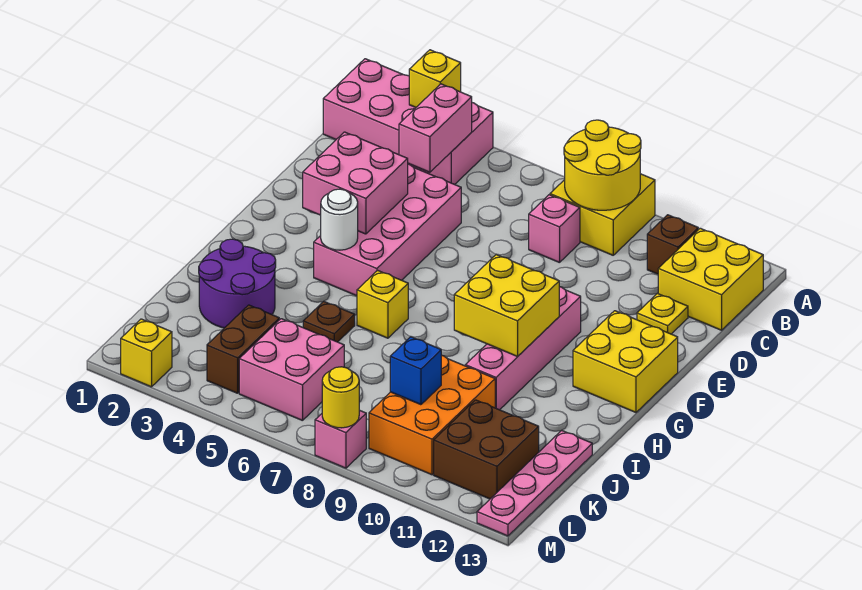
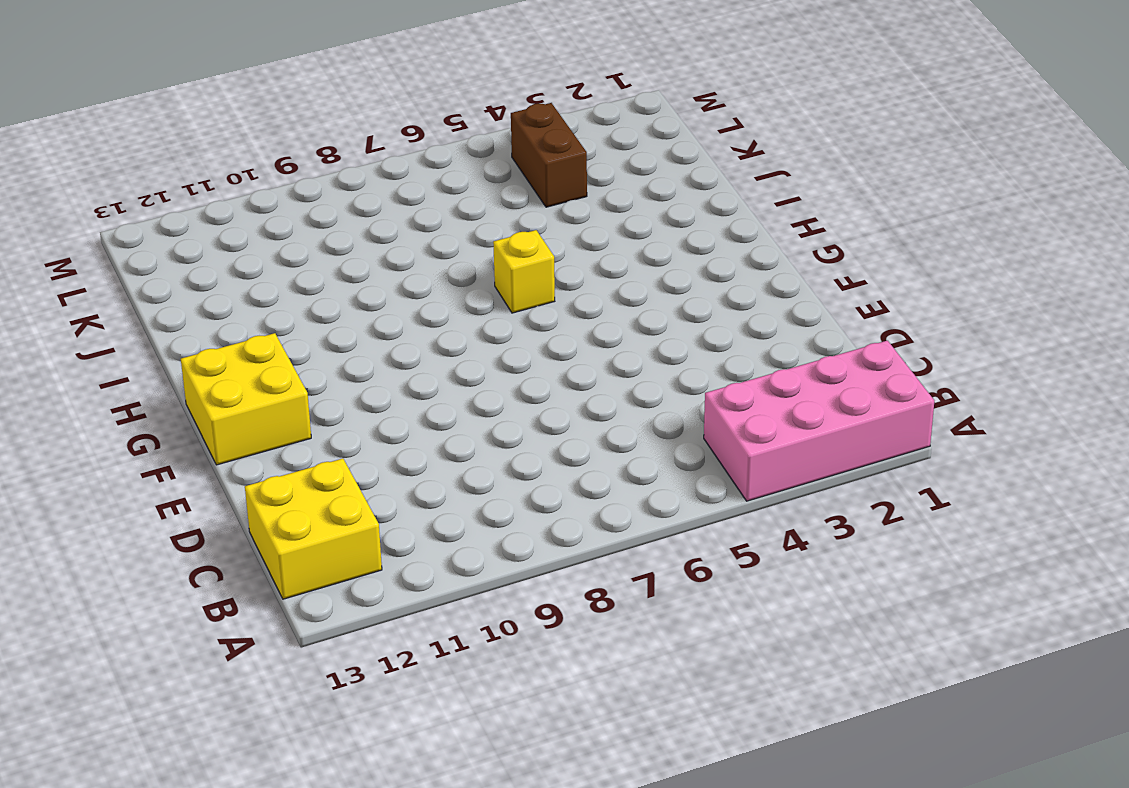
none -> yellow 2x2 brick [550,174,655,255]
none -> brown 1x1 brick [647,215,698,274]
none -> pink 1x1 brick [529,195,580,263]

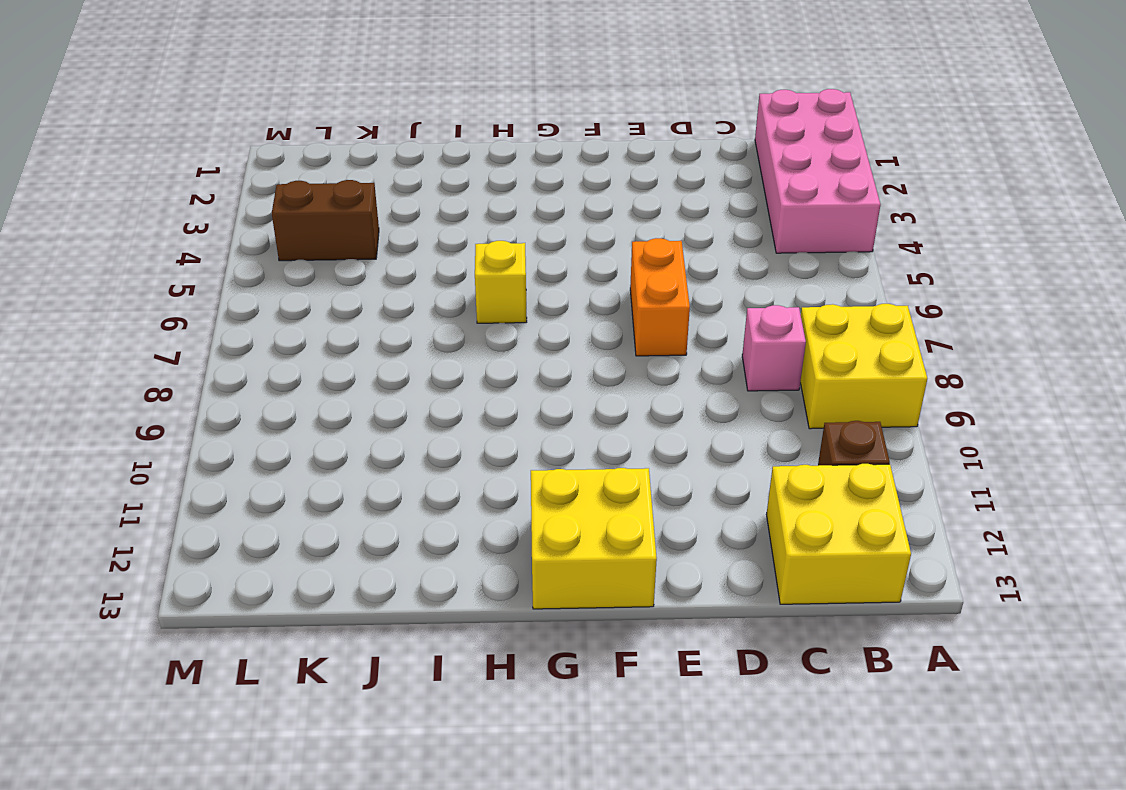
orange 1x2 brick [630,238,690,356] -> none
none -> pink 2x4 brick [314,164,461,296]
none -> yellow 1x1 plate [637,293,688,334]
none -> pink 1x4 brick [465,287,581,410]

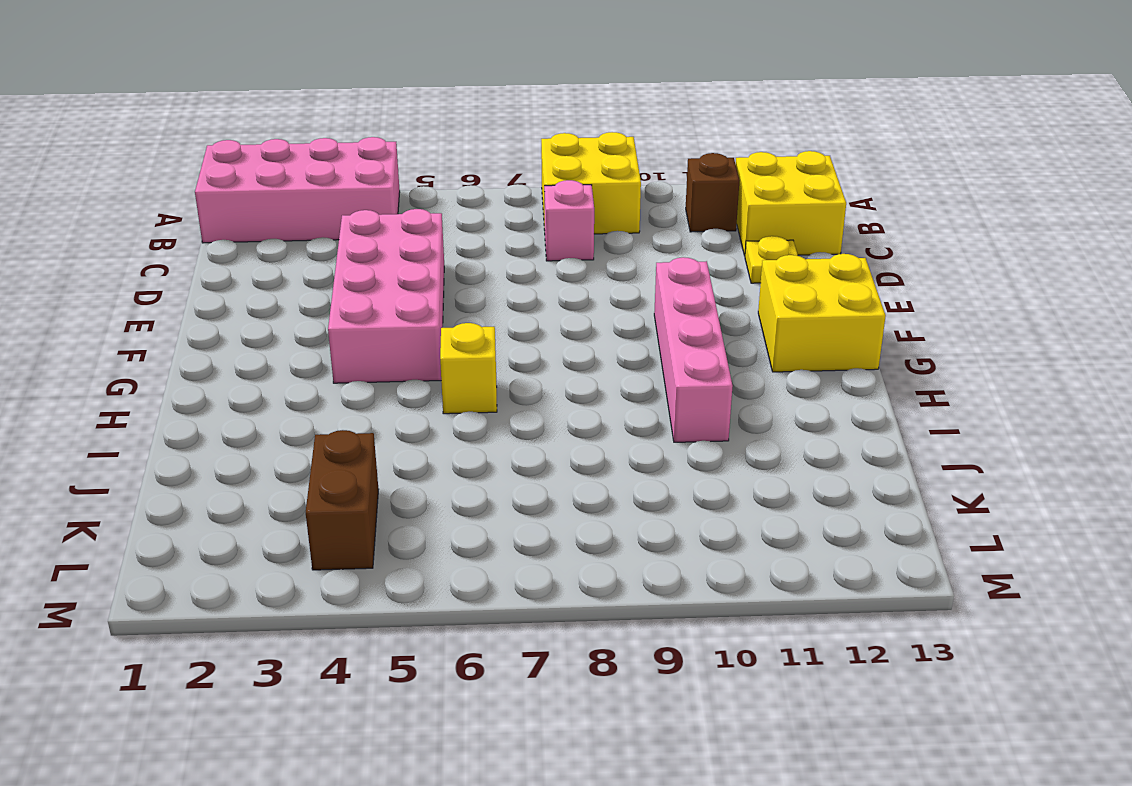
none -> purple 2x2 round brick [199,239,276,328]
none -> brown 1x1 plate [303,301,355,342]
none -> orange 2x3 brick [369,355,495,475]

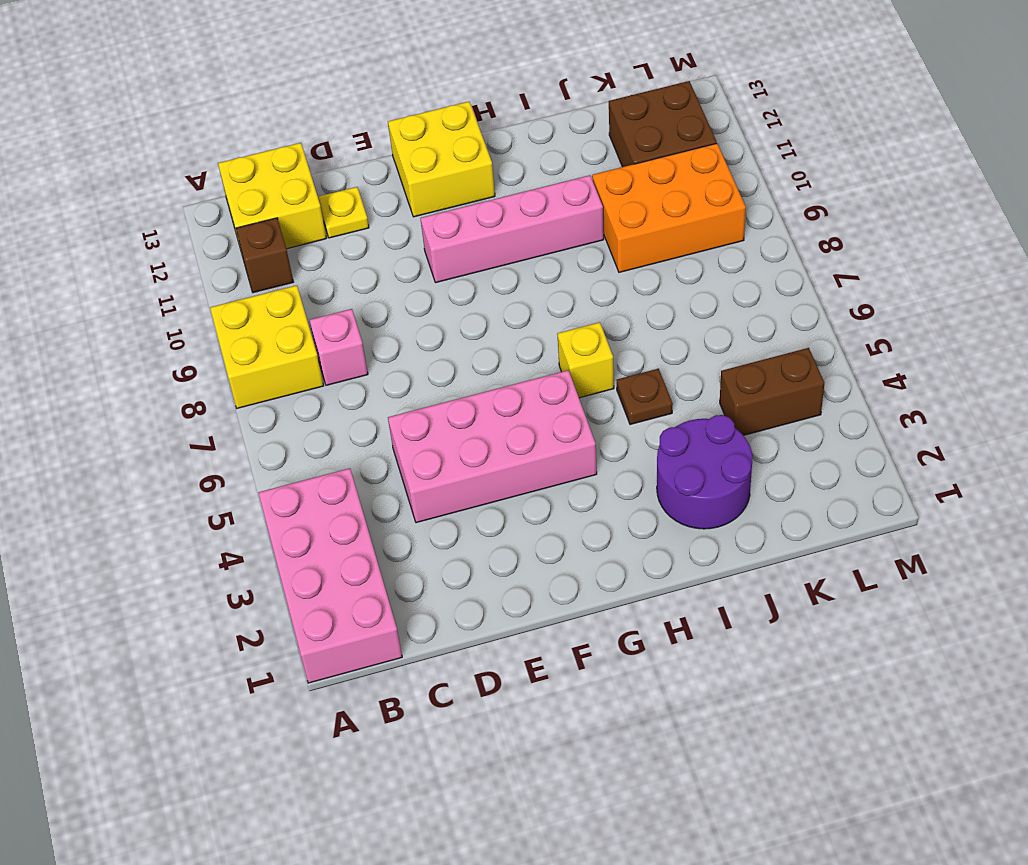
none -> pink 1x4 plate [477,430,592,536]
none -> pink 2x2 brick [239,319,344,421]
none -> yellow 1x1 brick [121,319,172,387]

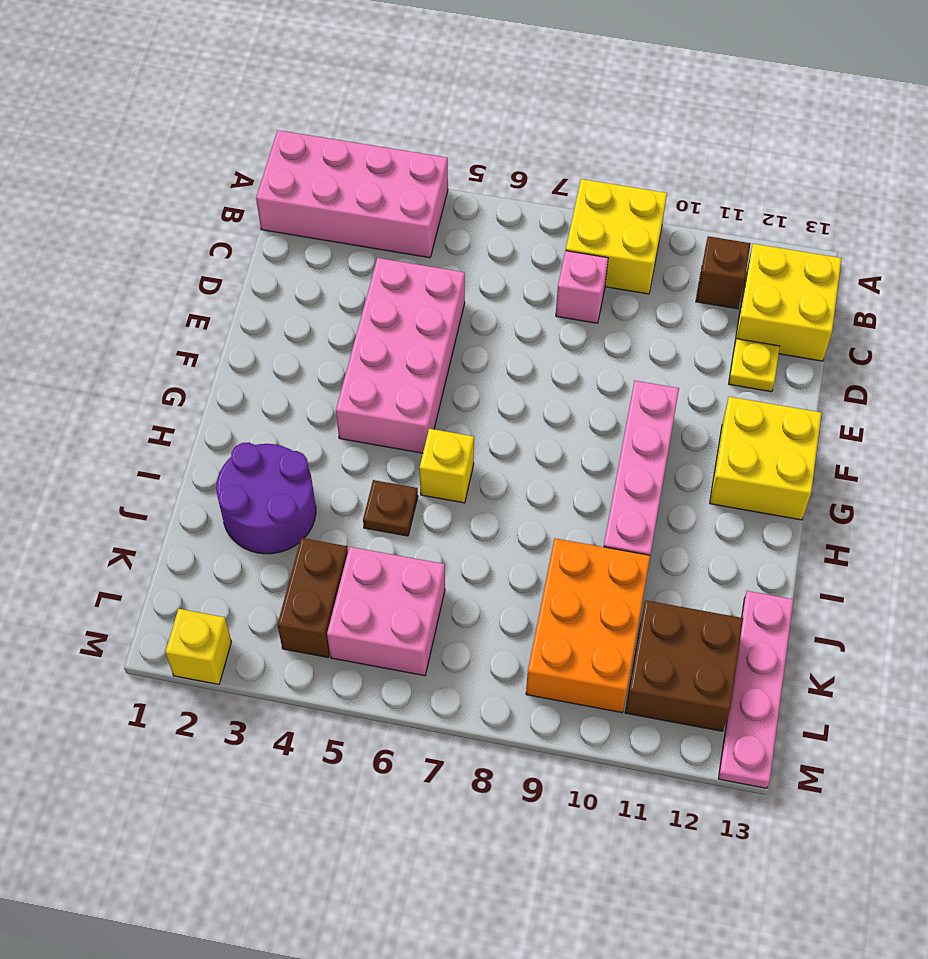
none -> pink 1x1 brick [315,410,366,468]
none -> yellow 1x1 brick [409,50,461,107]
none -> yellow 2x2 round brick [564,120,641,210]

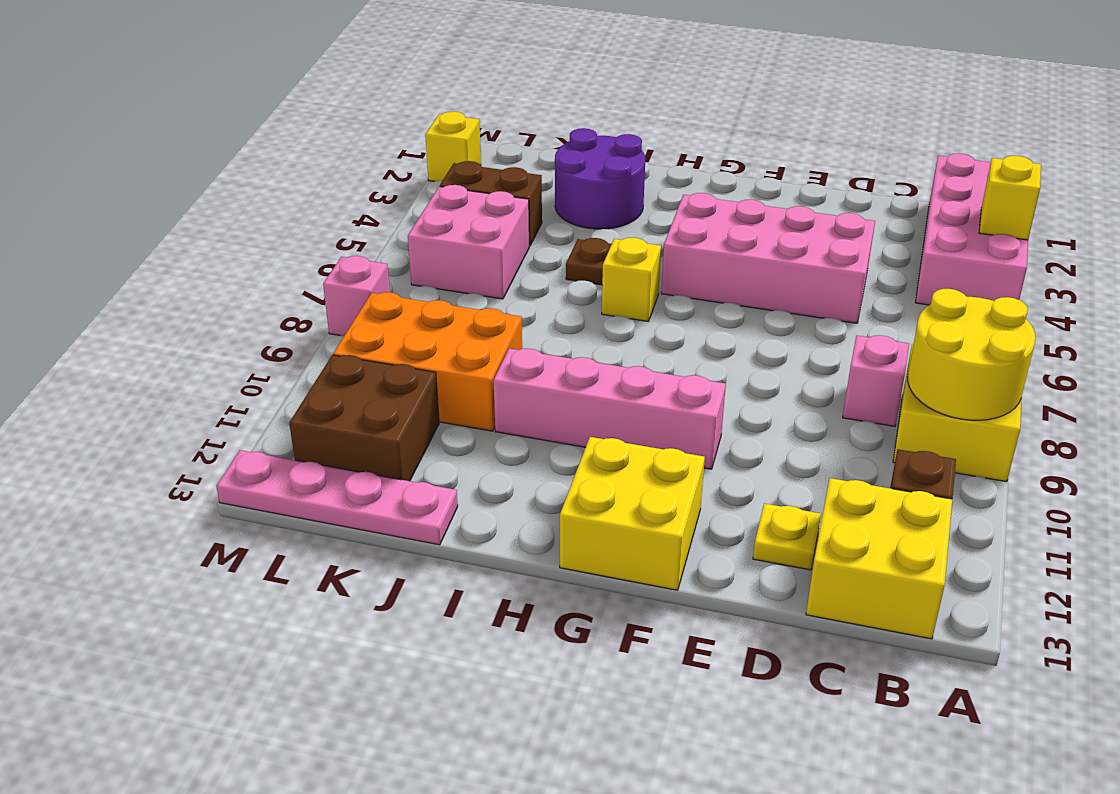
none -> pink 1x2 brick [399,84,472,172]
none -> pink 2x2 brick [303,132,408,234]
none -> white 1x1 round brick [321,189,358,250]

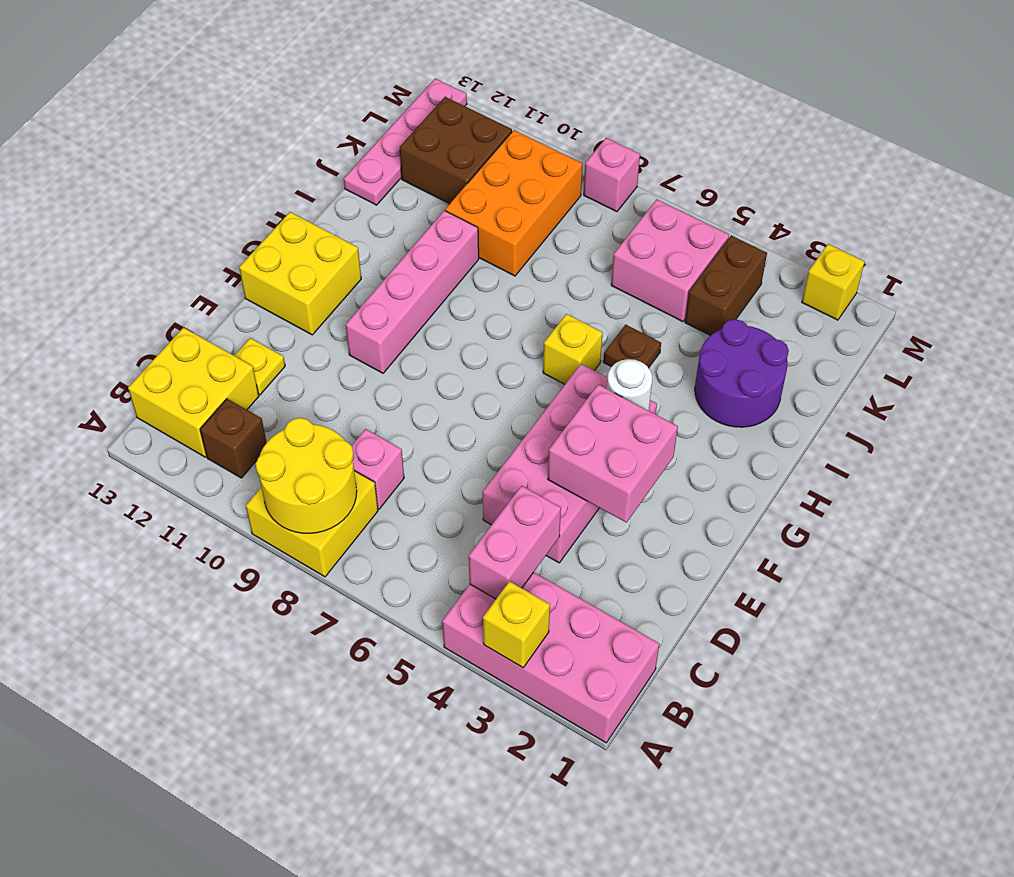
none -> yellow 2x2 brick [454,255,559,356]
none -> blue 1x1 brick [390,337,441,405]
none -> yellow 1x1 round brick [322,367,359,428]

